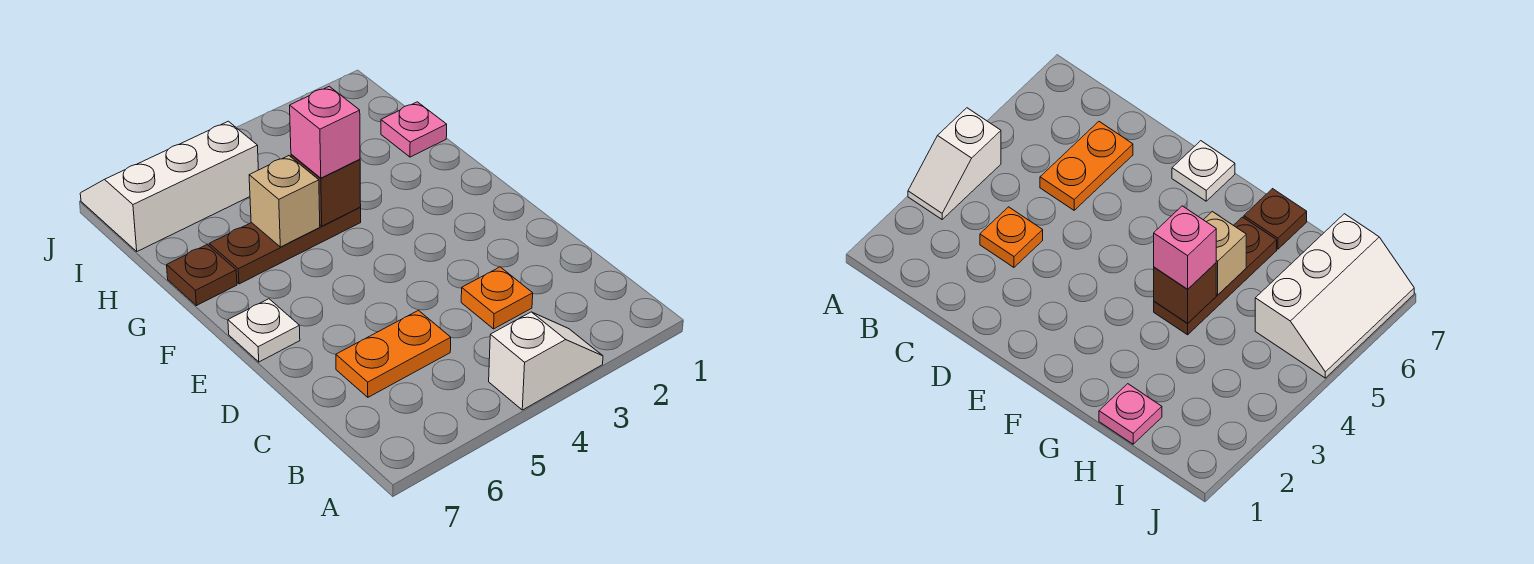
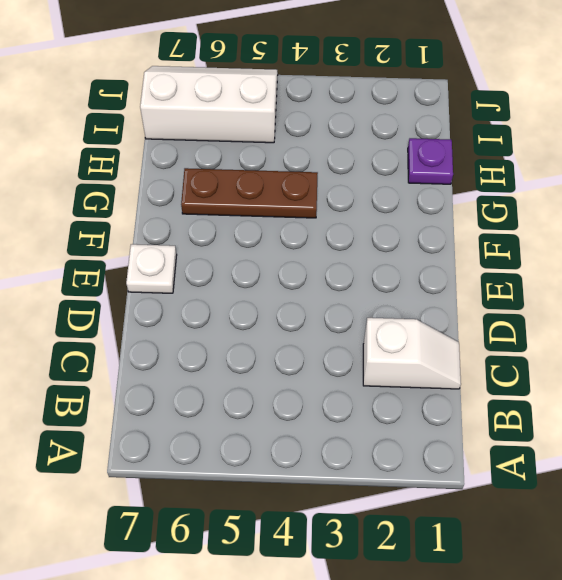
white 1x2 slope [363,318,461,389] -> white 1x2 slope moved to [489,312,603,410]
purple 1x1 plate [408,138,453,184] -> pink 1x1 plate [381,102,447,157]
none -> orange 1x1 plate [461,267,533,329]
none -> orange 1x2 plate [336,310,451,397]

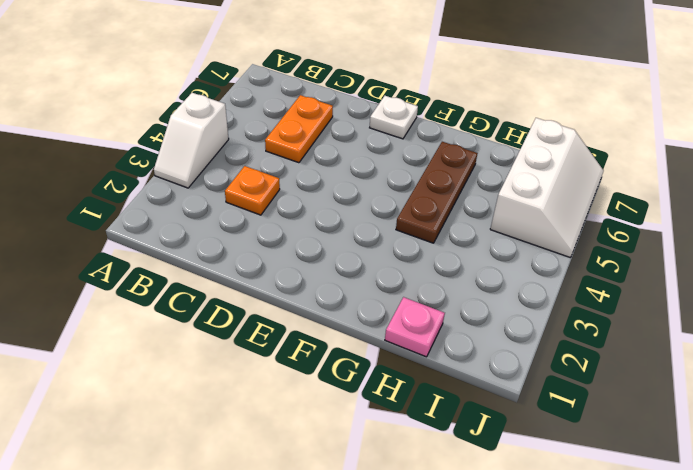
none -> brown 1x1 plate [167,245,237,306]
none -> brown 1x1 brick [291,154,361,226]

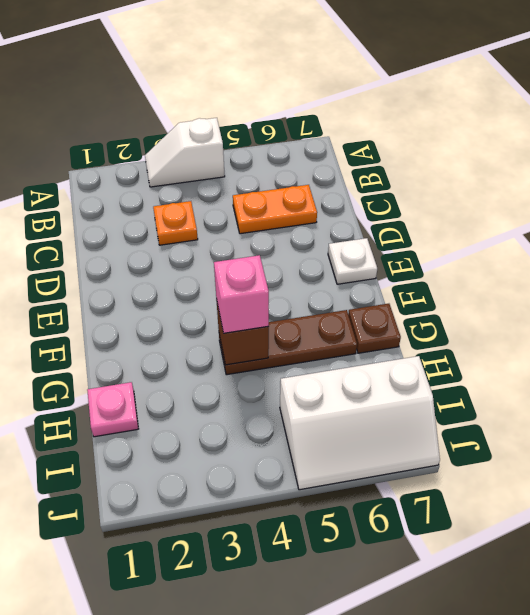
none -> tan 1x1 brick [249,156,320,247]

